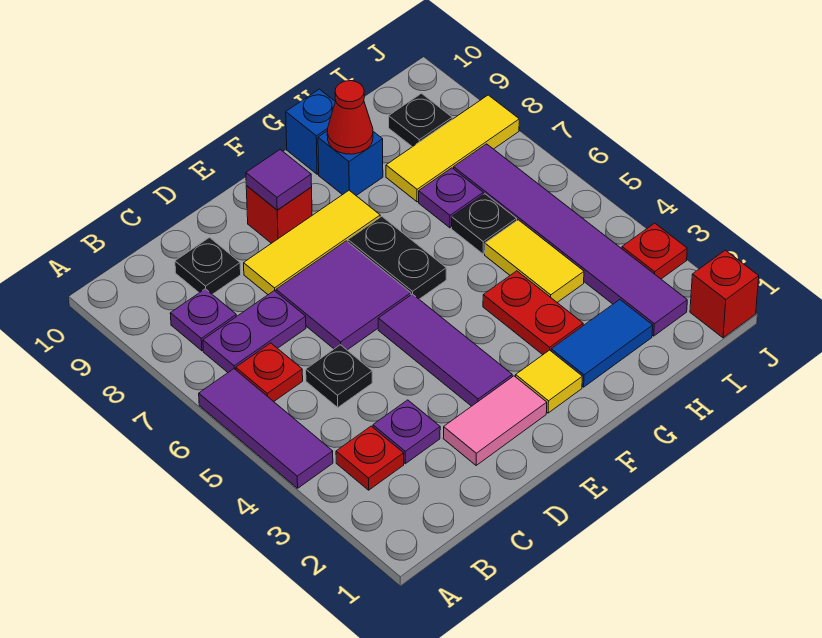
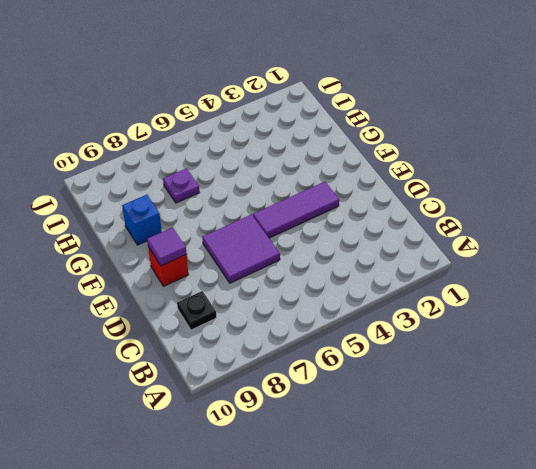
none -> purple 1x3 tile [199,369,333,488]
none -> red 1x1 plate [336,426,404,490]
none -> red 1x1 plate [236,343,303,402]

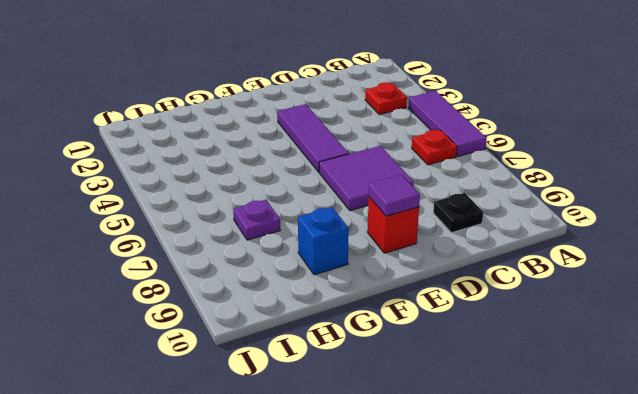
none -> purple 1x2 plate [203,291,306,372]
none -> purple 1x1 plate [170,289,236,351]
none -> purple 1x1 plate [373,400,440,464]

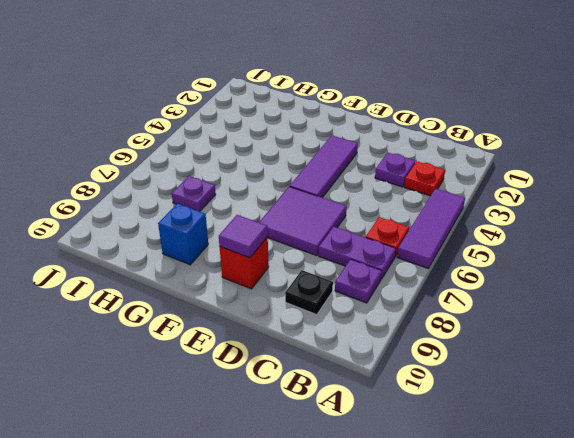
none -> black 1x1 plate [306,345,372,407]
none -> pink 1x2 tile [443,376,547,465]
none -> yellow 1x3 tile [244,190,380,295]

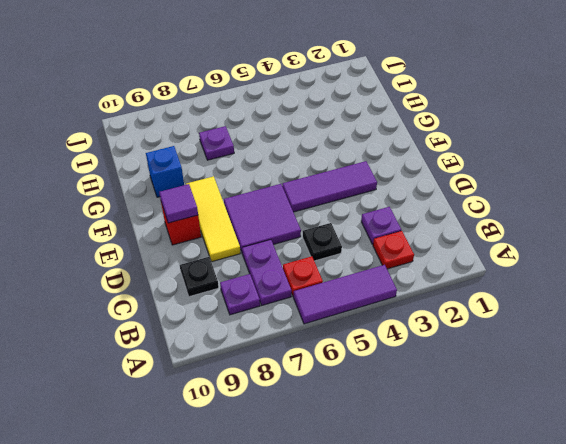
none -> pink 1x2 tile [443,376,547,465]
none -> yellow 1x1 tile [516,350,582,413]
none -> black 1x2 plate [348,216,446,299]

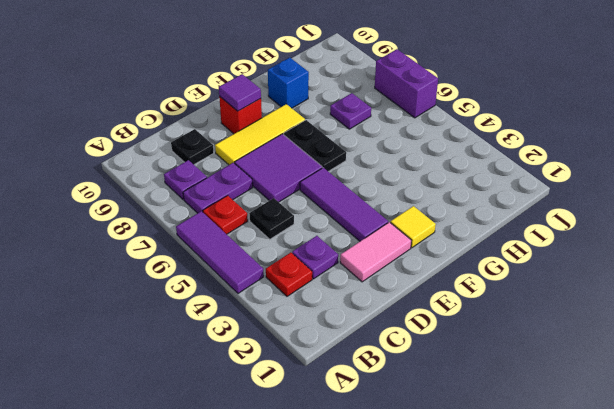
purple 1x2 brick [375,49,438,118] -> none
none -> blue 1x2 tile [551,300,653,387]
none -> red 1x2 plate [483,271,583,355]
none -> blue 1x1 brick [286,89,335,174]

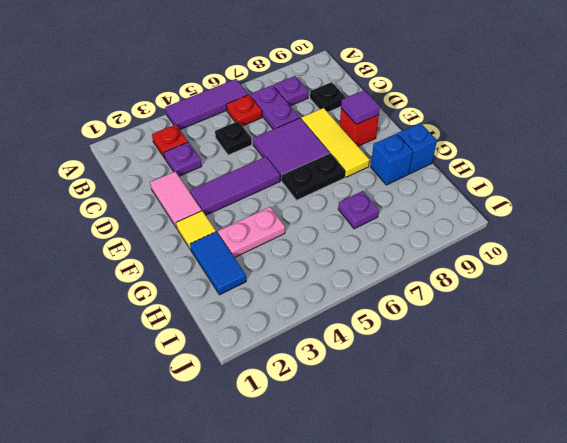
pink 1x2 plate [218,207,285,258] -> red 1x2 plate [483,271,583,355]
none -> yellow 1x2 tile [485,220,584,302]
none -> black 1x1 plate [452,194,517,254]
none -> yellow 1x3 tile [386,95,519,202]

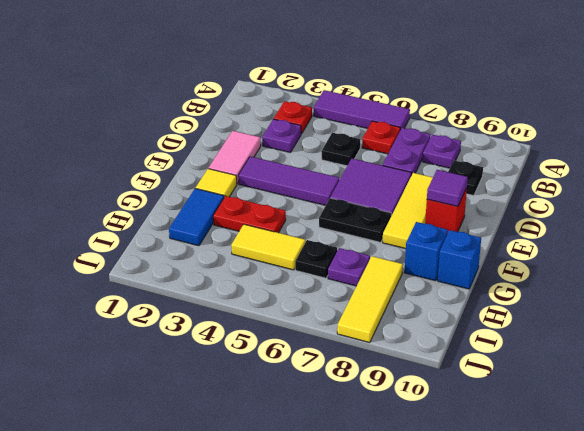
none -> purple 1x6 tile [454,144,687,336]
none -> black 1x1 plate [389,93,452,147]
none -> red 1x1 brick [690,250,759,338]

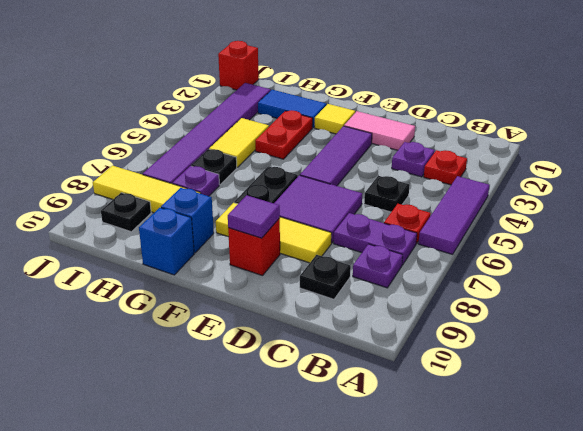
none -> red 1x1 plate [622,223,687,279]
none -> red 1x1 cone [327,81,373,154]

